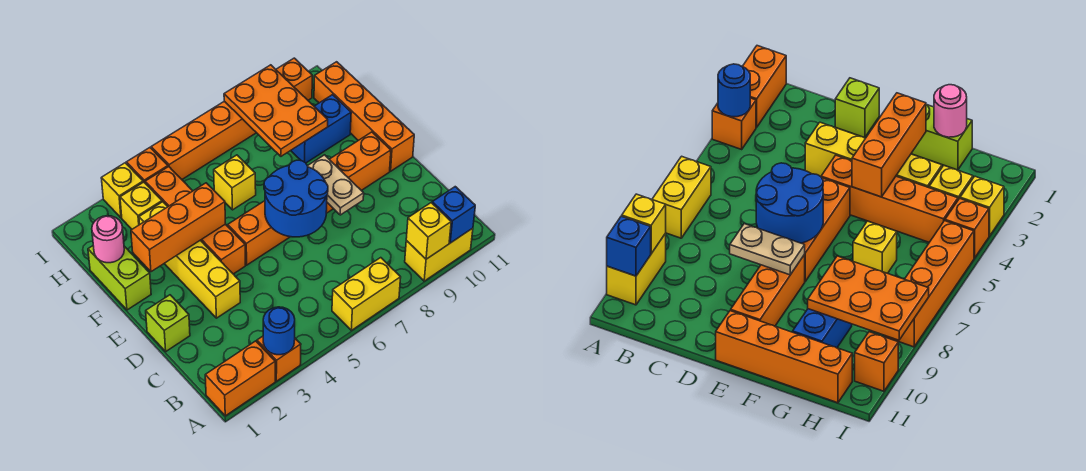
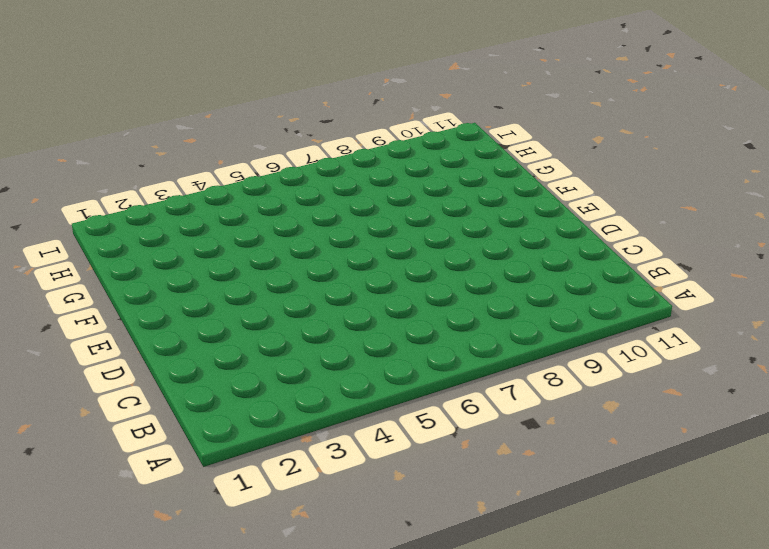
none -> orange 1x2 brick [205,341,275,416]
none -> orange 1x1 brick [257,336,301,381]
none -> yellow 1x2 brick [332,258,401,330]

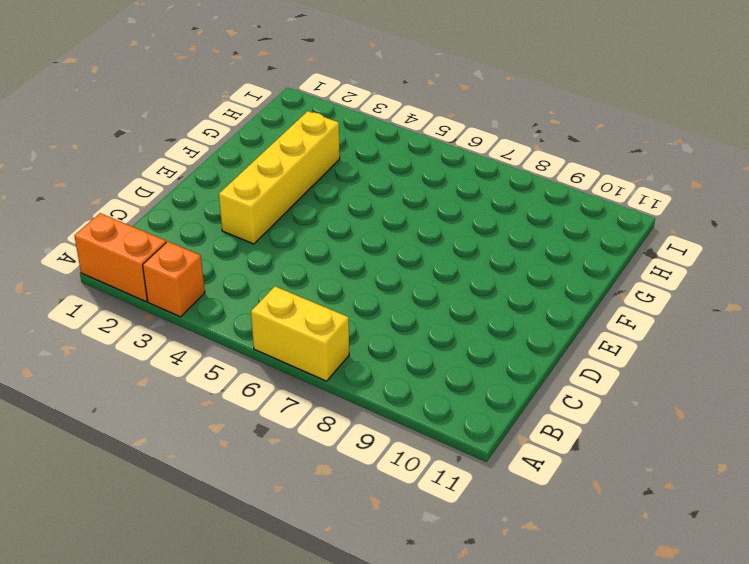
none -> yellow 1x2 brick [405,228,473,281]
none -> lime 1x1 brick [146,295,190,351]
none -> orange 1x4 brick [145,167,245,274]

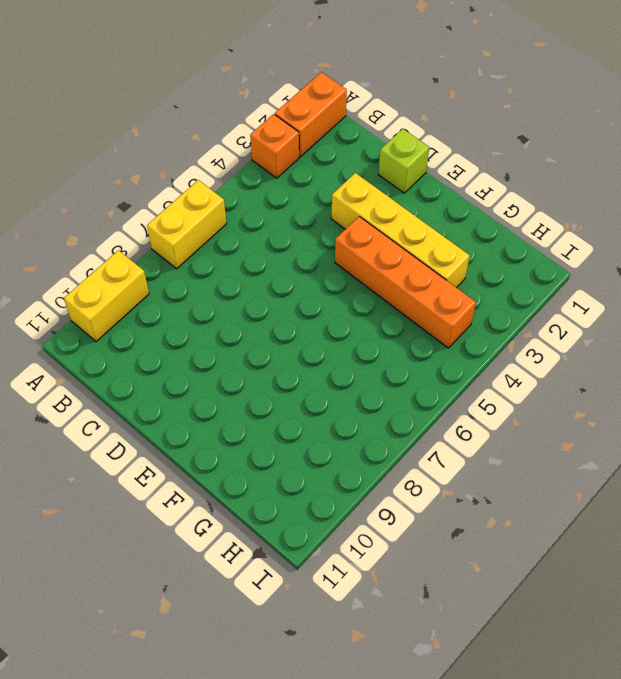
none -> orange 1x3 brick [228,201,289,265]
none -> orange 1x3 brick [326,132,391,213]
none -> orange 1x4 brick [314,62,414,171]

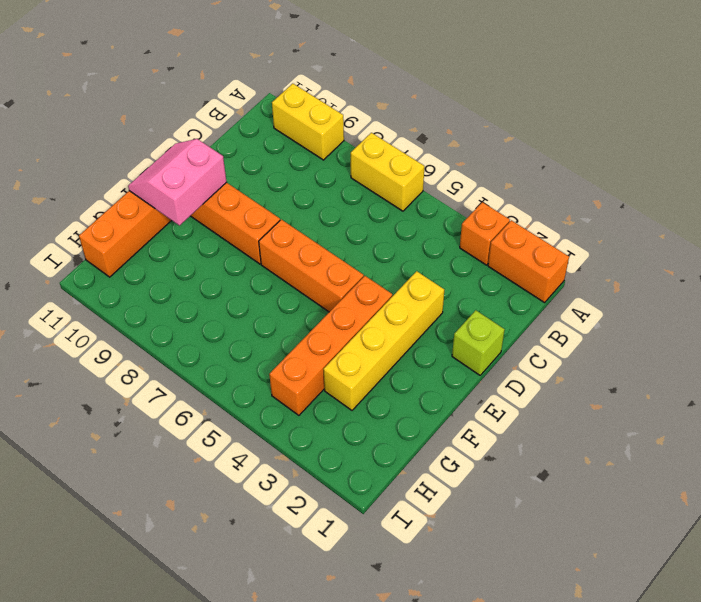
pink 2x2 slope [128,139,226,225] -> none
none -> lime 1x2 brick [88,246,151,310]
none -> yellow 1x1 brick [214,155,256,210]
none -> blue 1x2 brick [291,95,351,163]

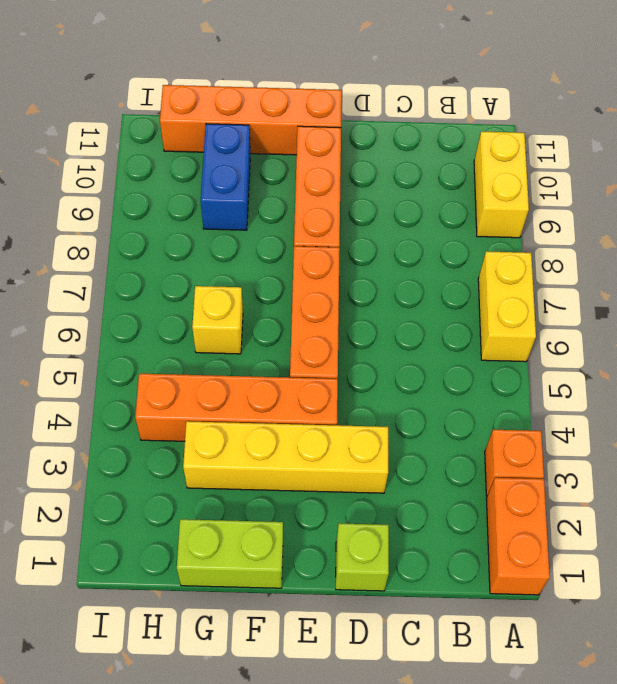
none -> yellow 1x1 brick [120,182,162,229]
none -> yellow 1x1 brick [101,163,143,218]
none -> orange 1x1 brick [126,148,168,183]

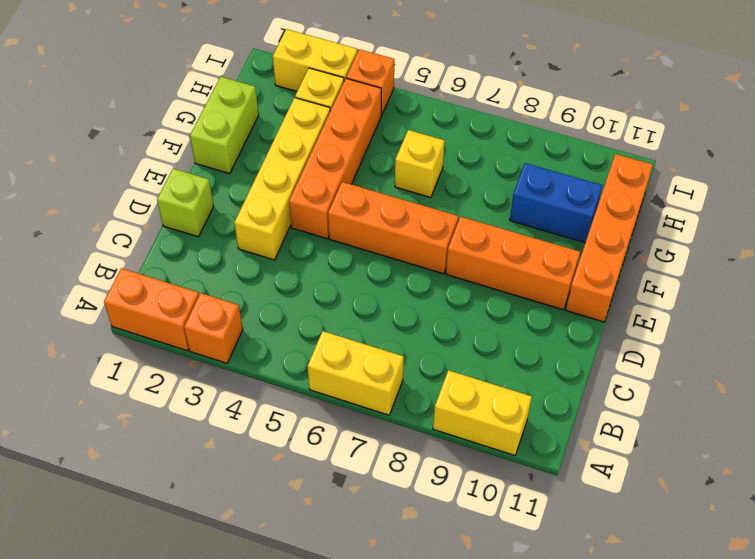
yellow 1x2 brick [273,29,358,91] -> yellow 1x1 brick [101,163,143,218]
none -> orange 1x4 brick [151,101,256,179]
none -> orange 1x1 brick [276,58,312,100]
none -> blue 1x1 round brick [263,307,295,355]

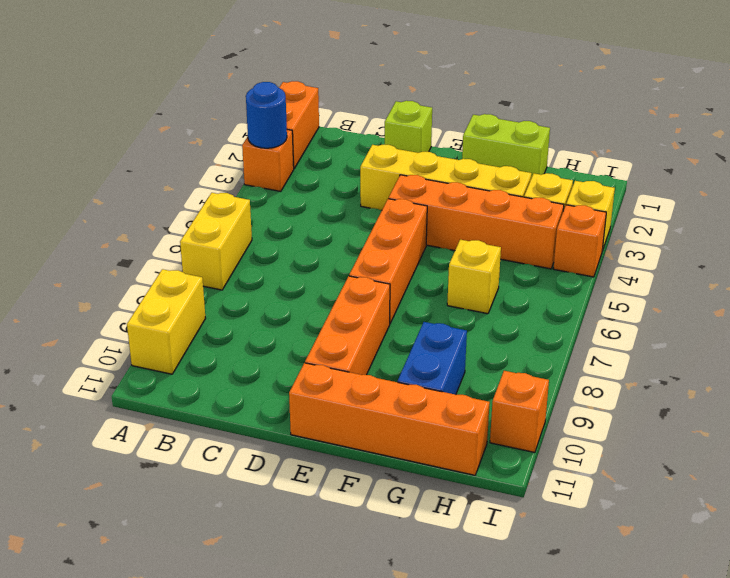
none -> orange 1x4 brick [151,101,256,179]
none -> yellow 1x1 brick [406,203,451,259]
none -> blue 1x1 brick [432,187,475,243]

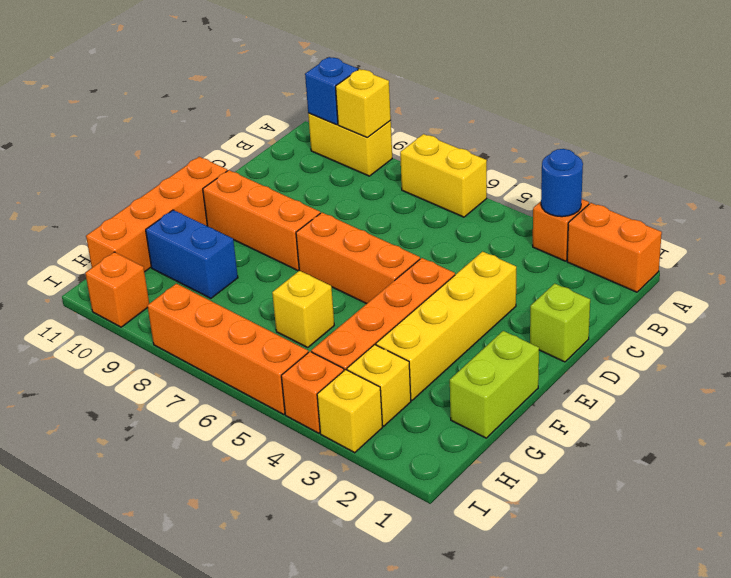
none -> blue 2x2 round brick [264,160,328,237]
none -> tan 1x2 plate [308,155,364,215]
none -> orange 1x3 brick [131,183,226,272]

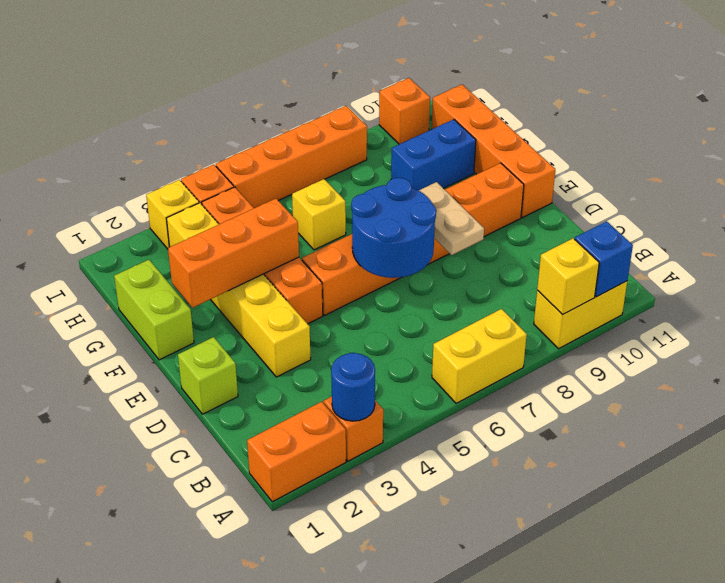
none -> pink 1x1 round brick [92,216,124,263]
none -> orange 2x3 plate [224,65,328,156]

